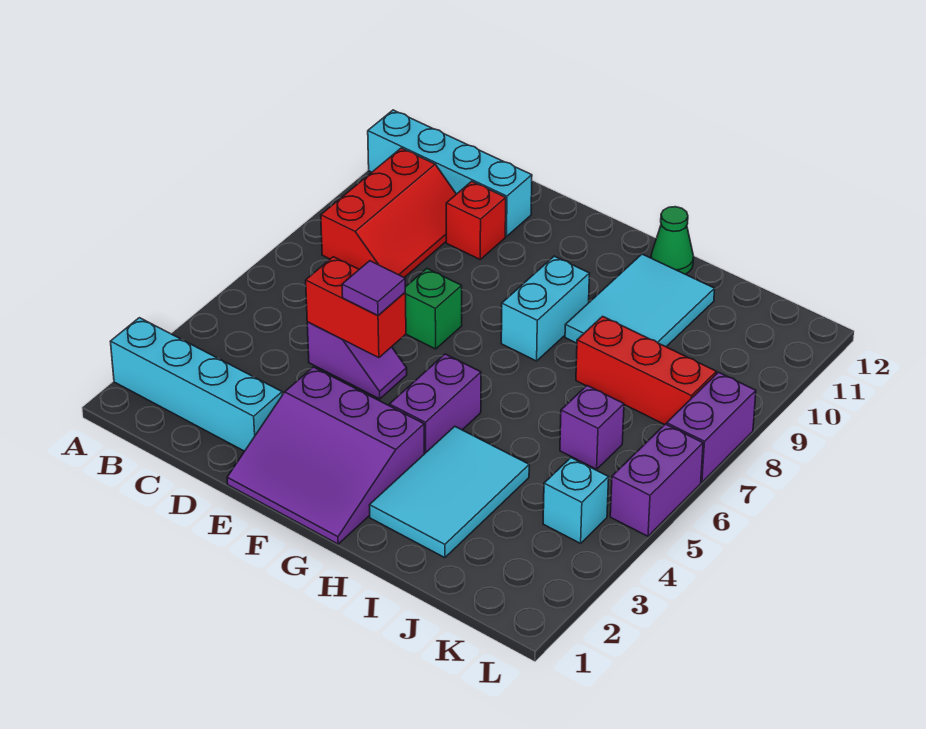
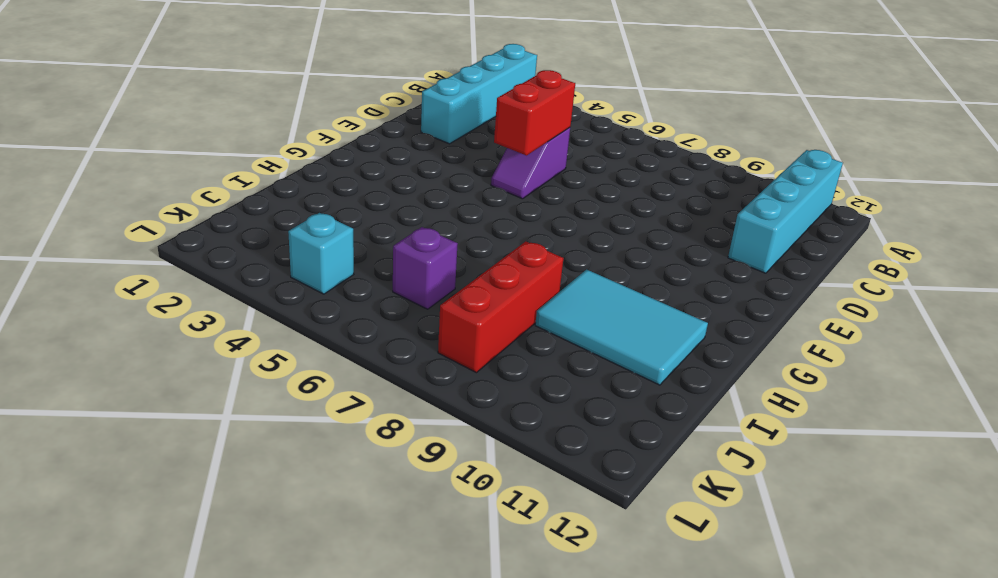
none -> red 2x3 slope [321,148,456,278]
none -> red 1x1 brick [446,181,506,259]
none -> purple 3x3 slope [227,367,424,544]

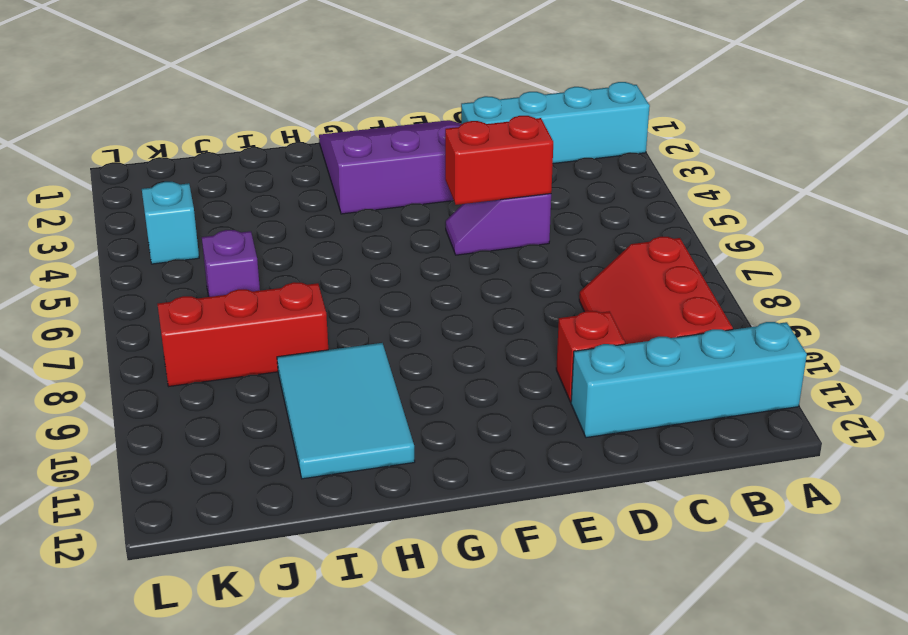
none -> green 1x1 brick [405,269,462,349]
none -> purple 1x2 brick [389,354,481,454]
none -> cyan 1x2 brick [501,256,590,361]

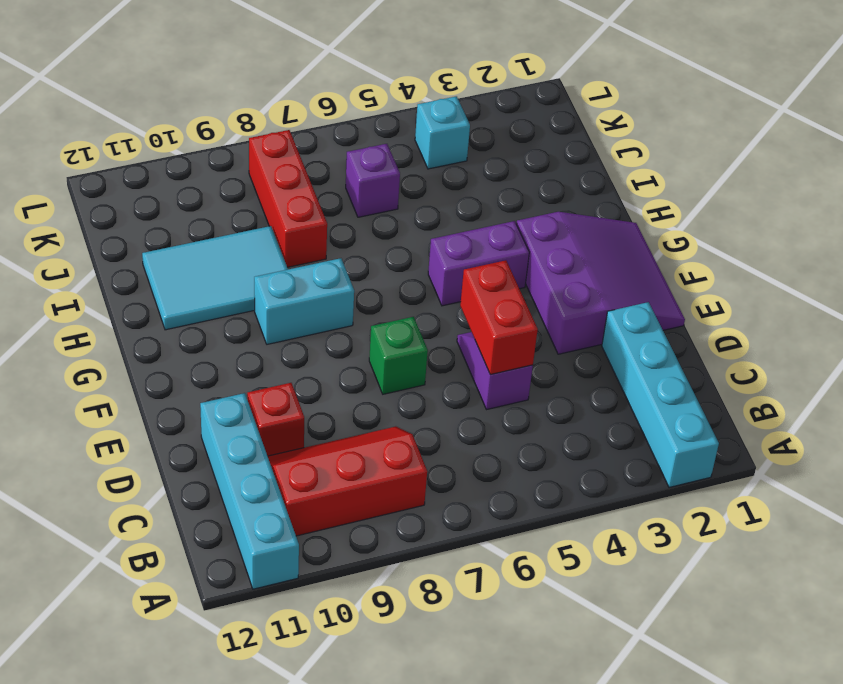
none -> cyan 2x3 tile [369,426,529,558]
none -> green 1x1 cone [651,207,694,274]
none -> purple 1x2 brick [610,424,703,536]

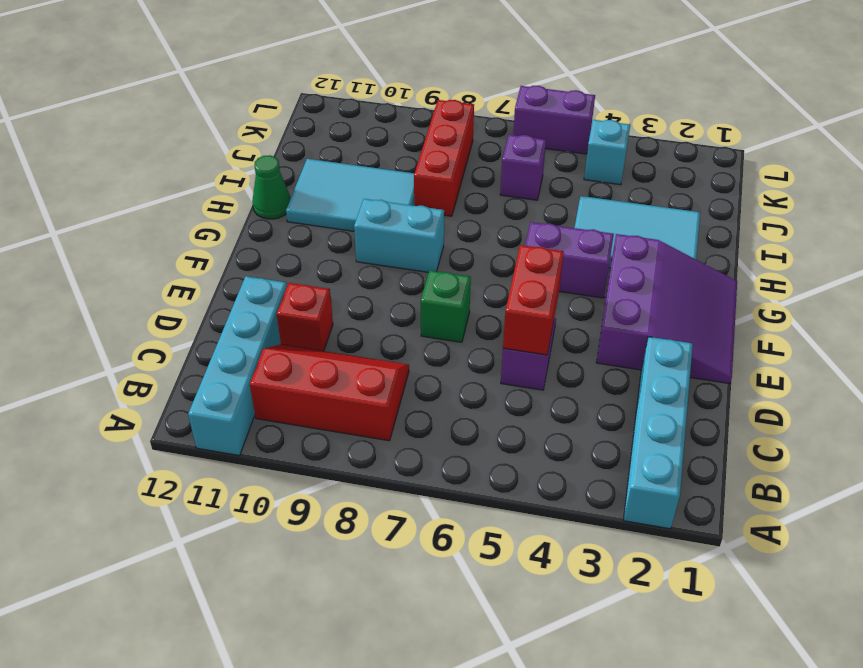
none -> purple 1x2 brick [667,372,756,482]
none -> purple 1x1 tile [342,261,405,315]

